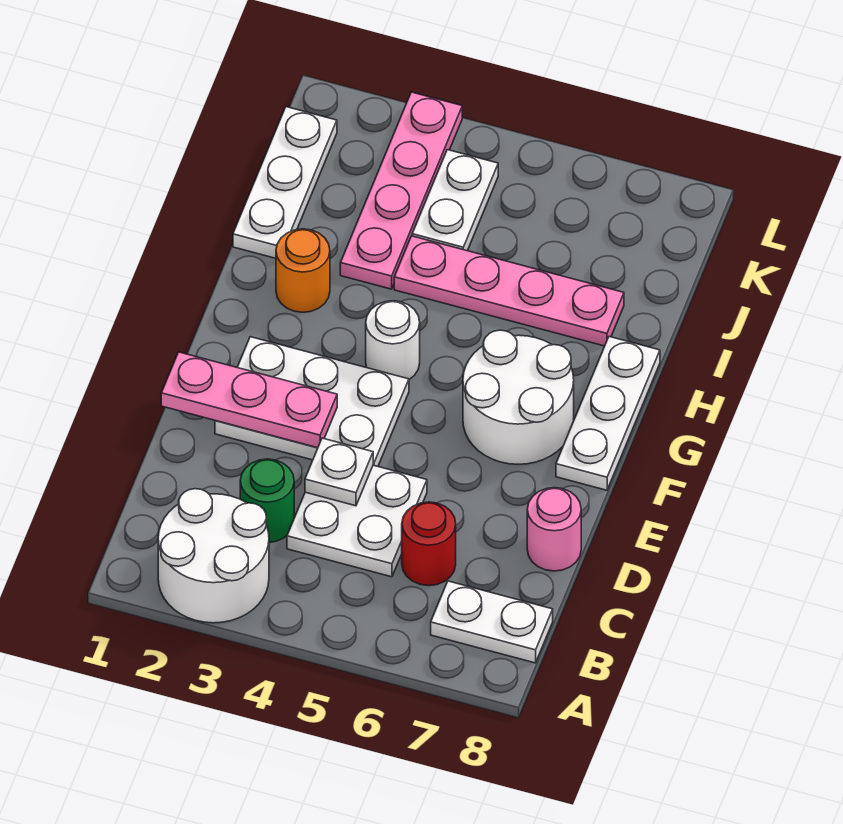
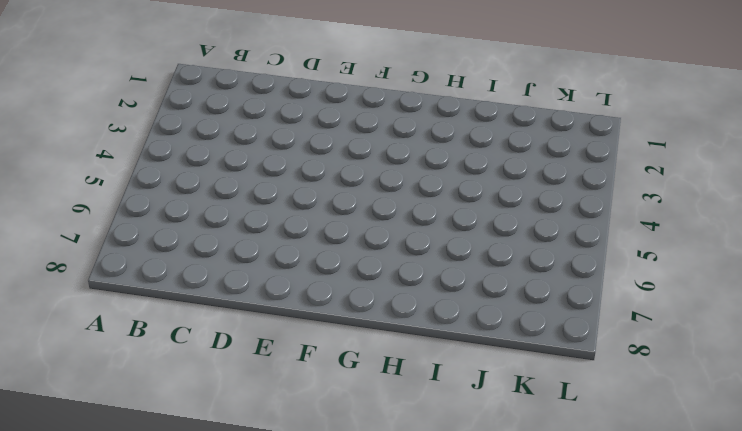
none -> white 2x2 round brick [158,489,269,623]
none -> white 1x2 plate [431,581,553,663]
none -> green 1x1 round brick [240,459,294,542]

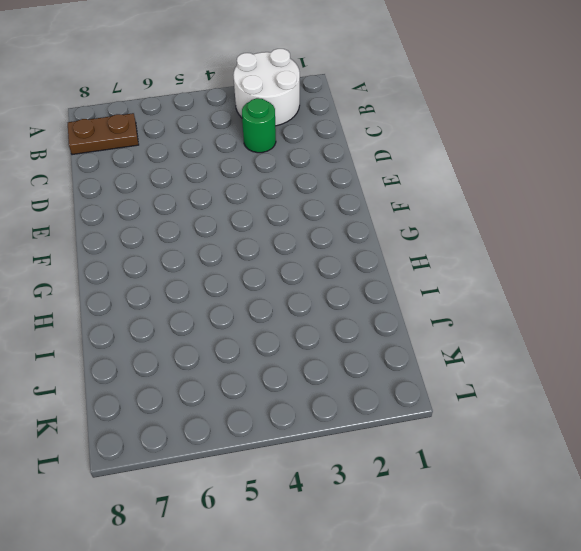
brown 1x2 plate [68,113,139,155] -> white 1x2 plate [431,581,553,663]
none -> white 2x2 plate [287,465,427,577]
none -> red 1x1 round brick [402,502,456,586]
none -> pink 1x1 round brick [527,488,581,571]

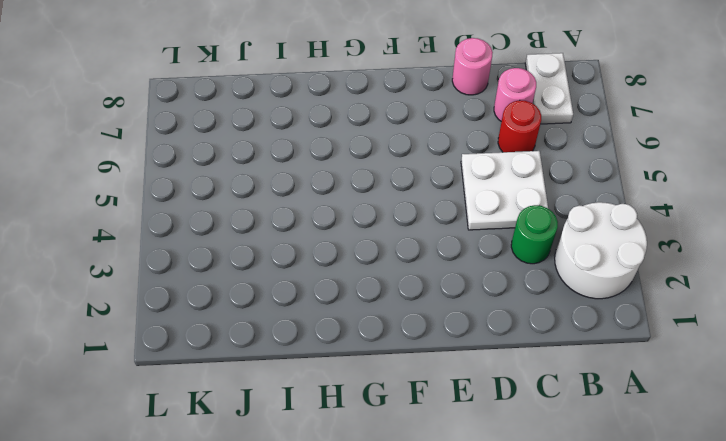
pink 1x1 round brick [494,68,536,121] -> none
none -> white 2x3 plate [215,337,409,466]
none -> white 2x2 round brick [463,330,574,464]
none -> white 1x3 plate [556,337,660,490]

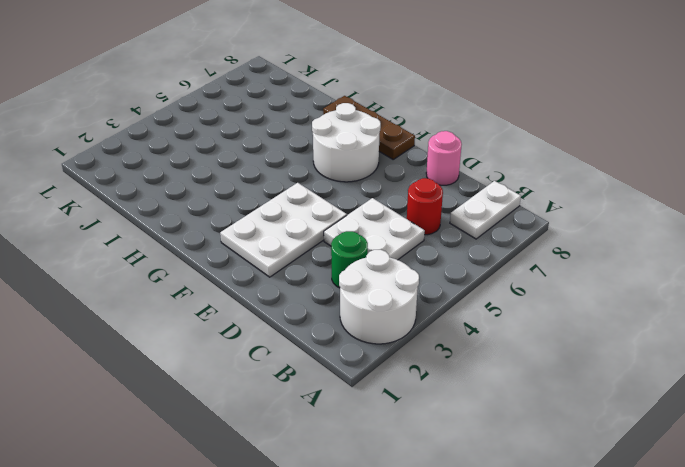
brown 1x3 plate [323,96,415,159] -> white 1x3 plate [556,337,660,490]
none -> white 1x1 round brick [366,301,420,379]
none -> orange 1x1 round brick [276,229,330,312]
none -> white 1x3 plate [233,107,337,258]

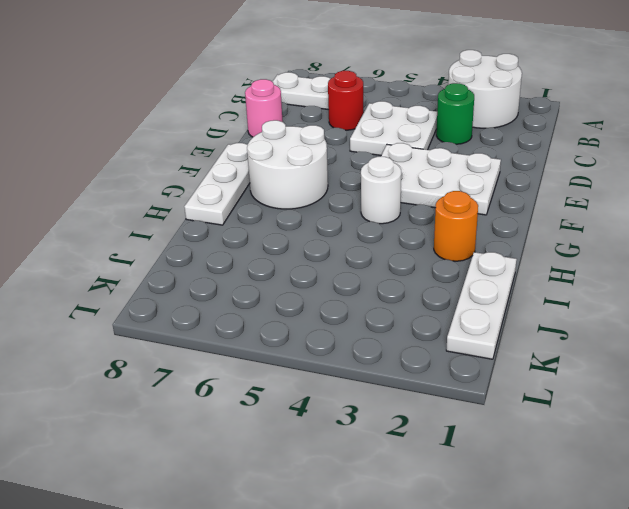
none -> pink 1x4 plate [340,92,462,289]
none -> pink 1x4 plate [394,236,624,346]
none -> white 1x2 plate [412,150,498,251]

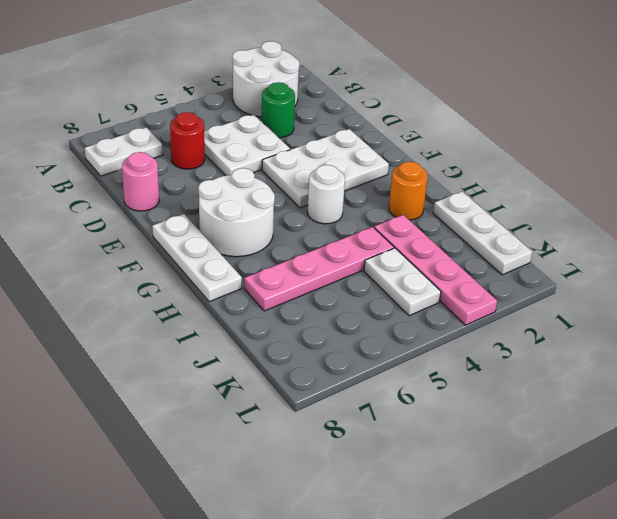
none -> white 1x1 plate [305,438,373,506]
none -> pink 1x3 plate [161,352,337,448]

